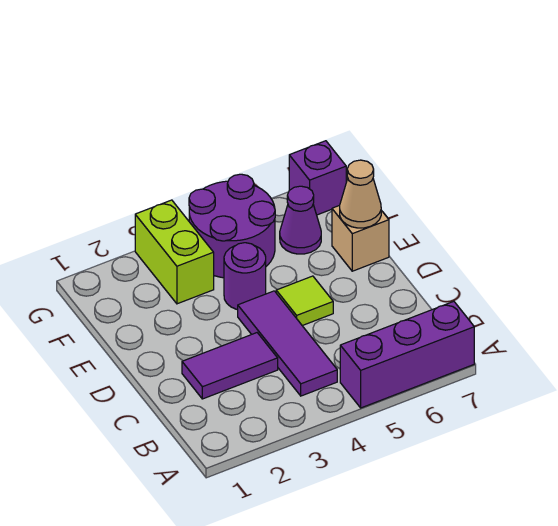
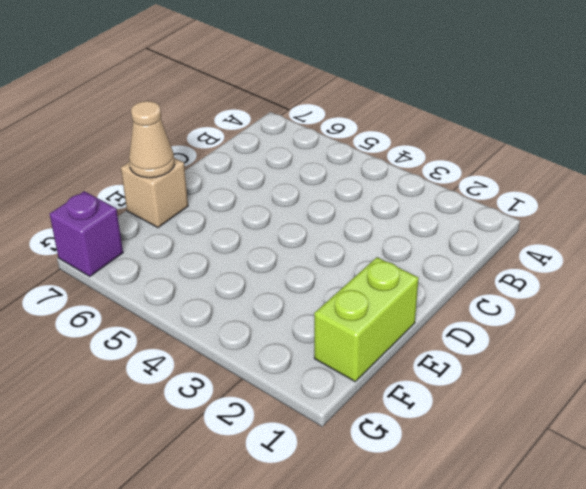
lime 1x2 brick [314,257,419,381] -> lime 1x2 brick moved to [135,200,214,304]
none -> purple 1x3 brick [340,301,474,408]
none -> purple 1x3 tile [238,291,337,396]

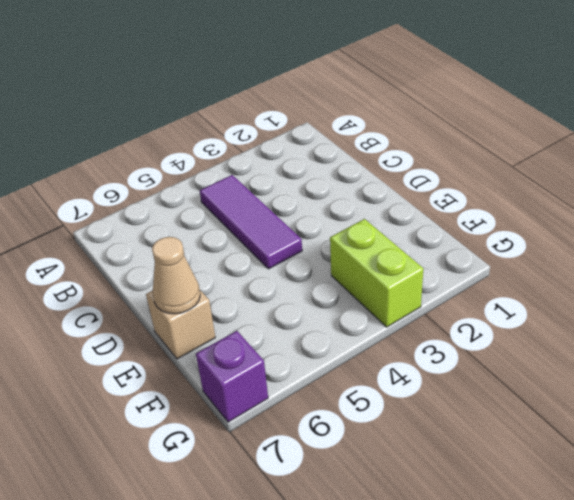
none -> purple 1x3 brick [340,301,474,408]
none -> purple 1x2 tile [182,333,278,399]

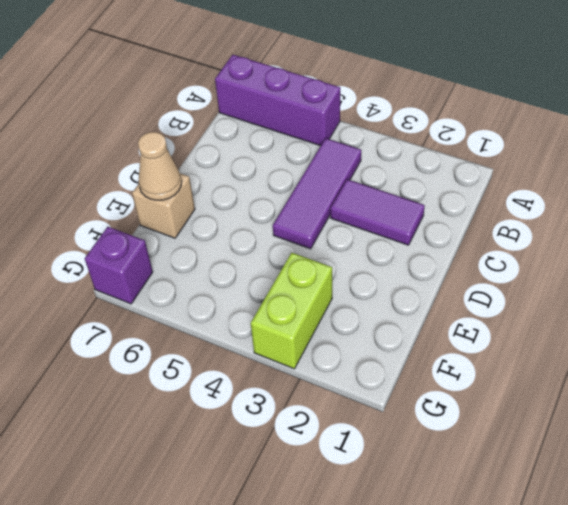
none -> lime 1x1 tile [276,276,333,326]
none -> purple 1x1 round brick [224,243,266,310]

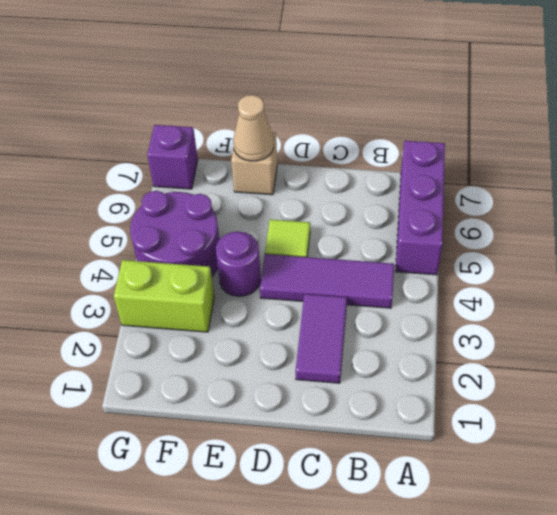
none -> purple 1x1 cone [280,186,321,254]

